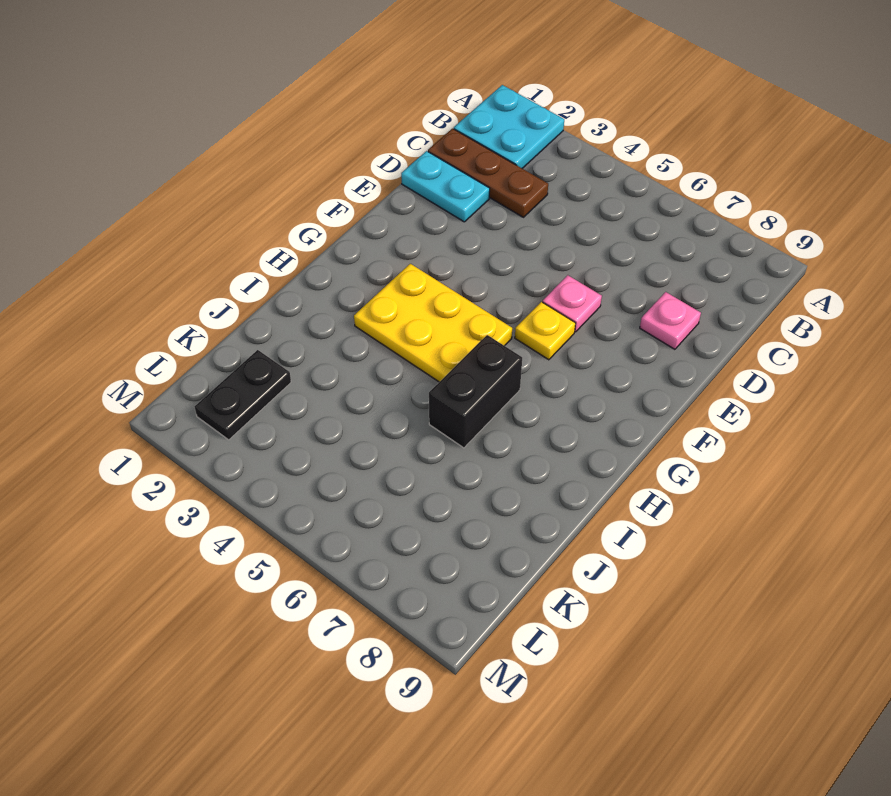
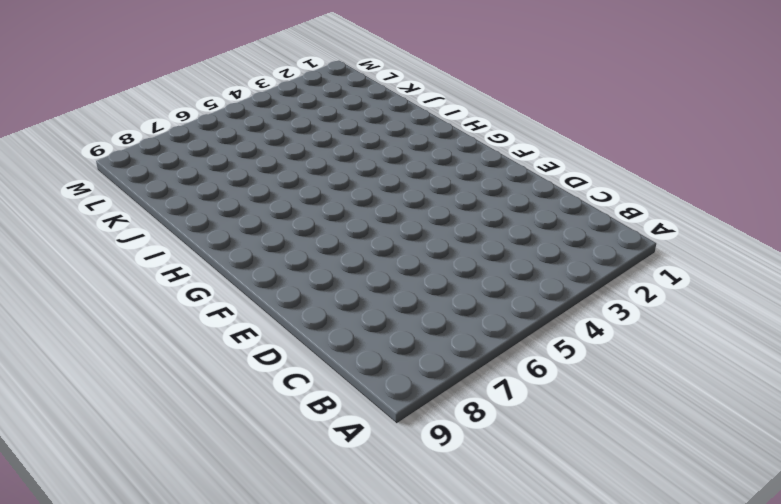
none -> cyan 2x2 plate [454,85,564,168]
none -> brown 1x3 plate [428,129,548,217]

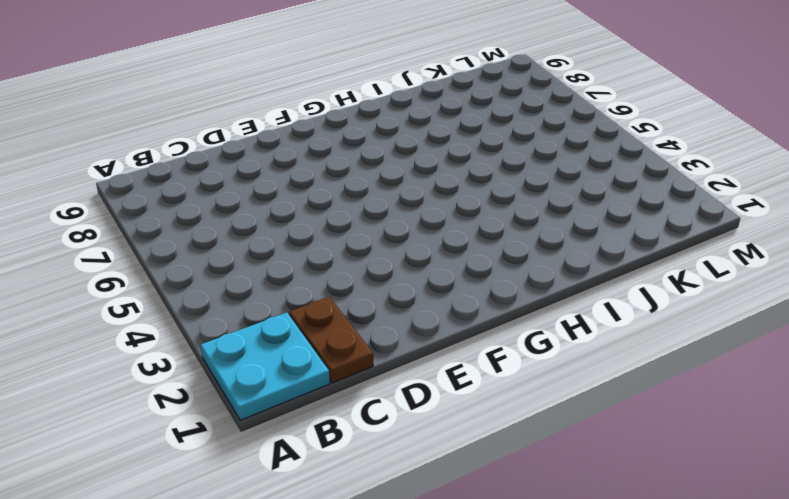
brown 1x2 plate [289,297,373,383] -> brown 1x3 plate [428,129,548,217]
none -> cyan 1x2 plate [401,151,490,222]
none -> pink 1x1 plate [640,292,701,349]

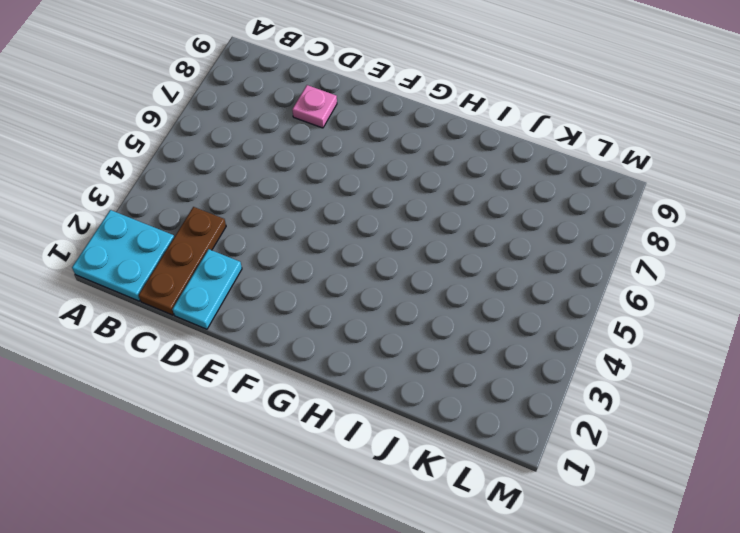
none -> pink 1x1 plate [543,275,602,332]
none -> yellow 1x1 plate [515,302,576,360]

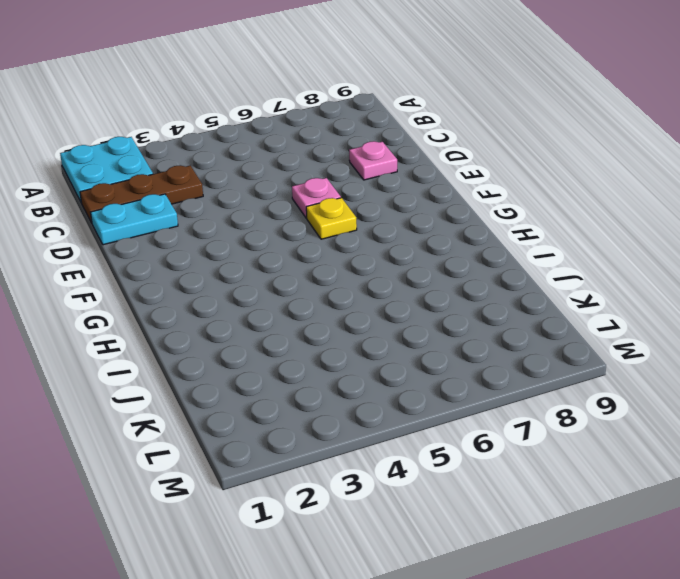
none -> yellow 2x3 plate [354,264,512,382]
none -> black 1x2 brick [429,335,522,448]

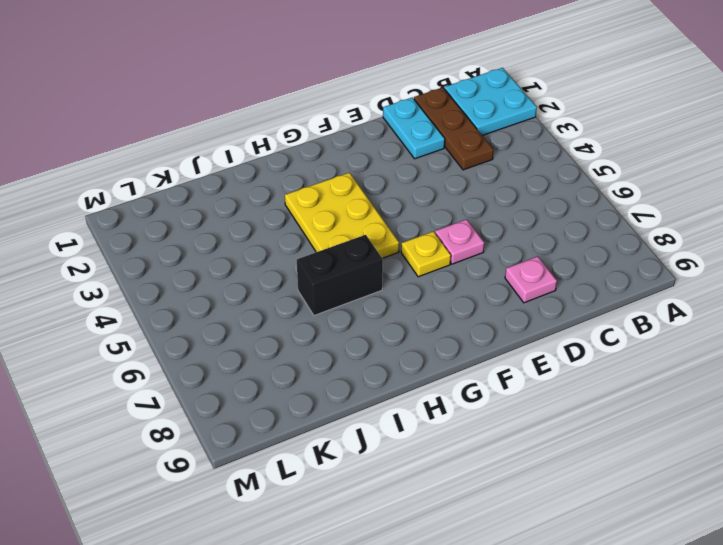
none -> black 1x2 plate [195,350,291,440]

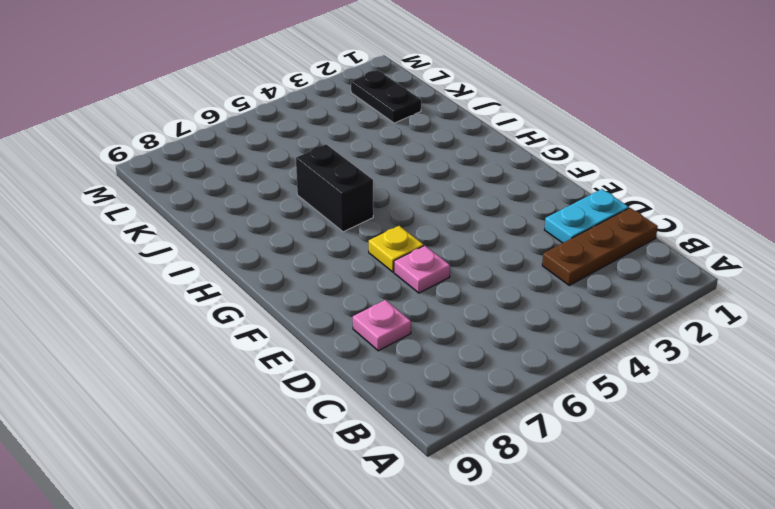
none -> cyan 2x2 plate [454,85,564,168]
none -> yellow 2x3 plate [354,264,512,382]

